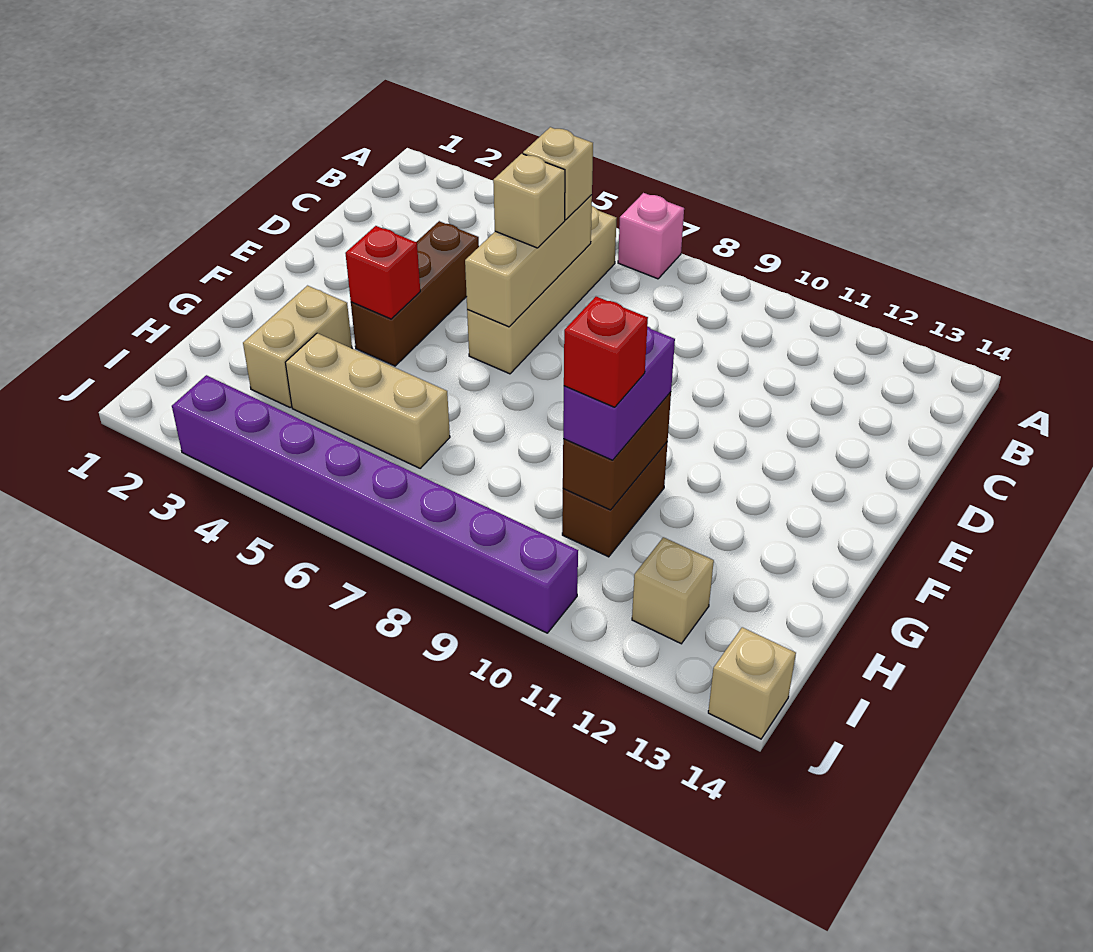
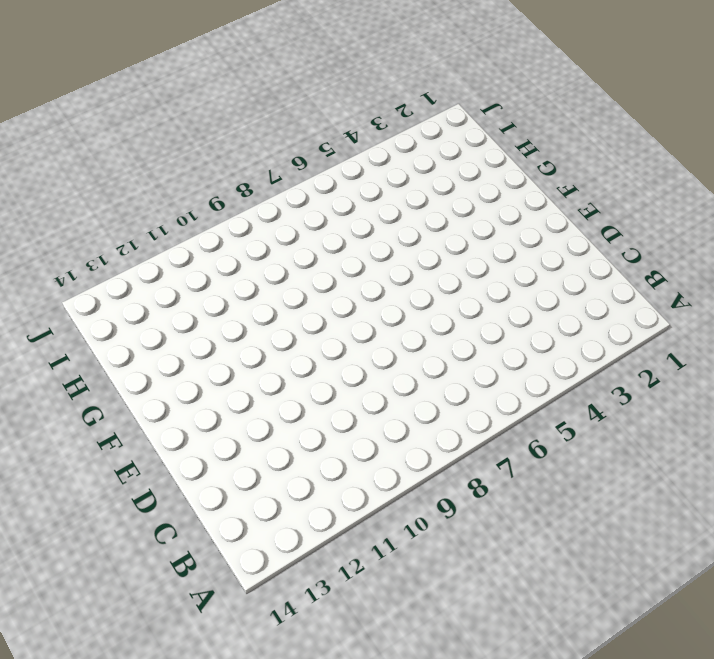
none -> pink 1x1 brick [618,193,684,279]
none -> tan 1x4 brick [467,206,617,374]
none -> brown 1x3 brick [351,221,479,366]

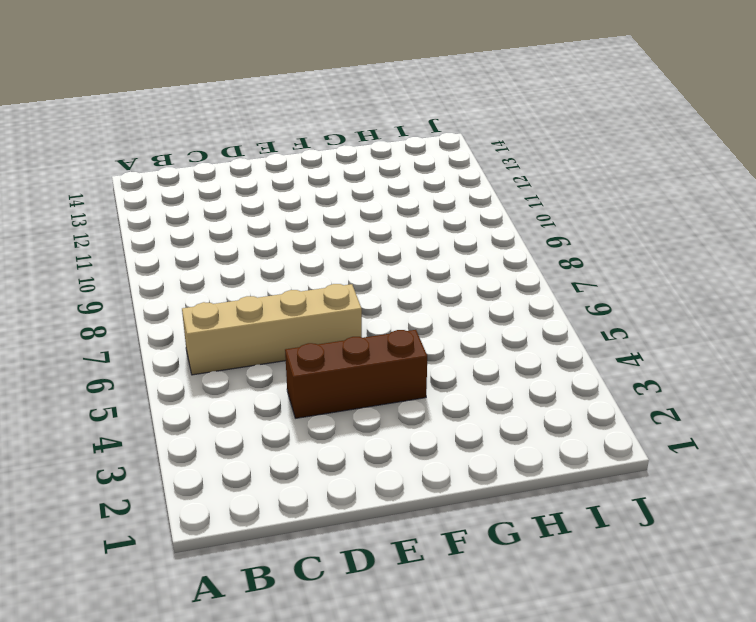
none -> pink 1x1 brick [618,193,684,279]
none -> tan 1x2 brick [243,286,352,408]
none -> brown 1x2 brick [562,442,668,557]

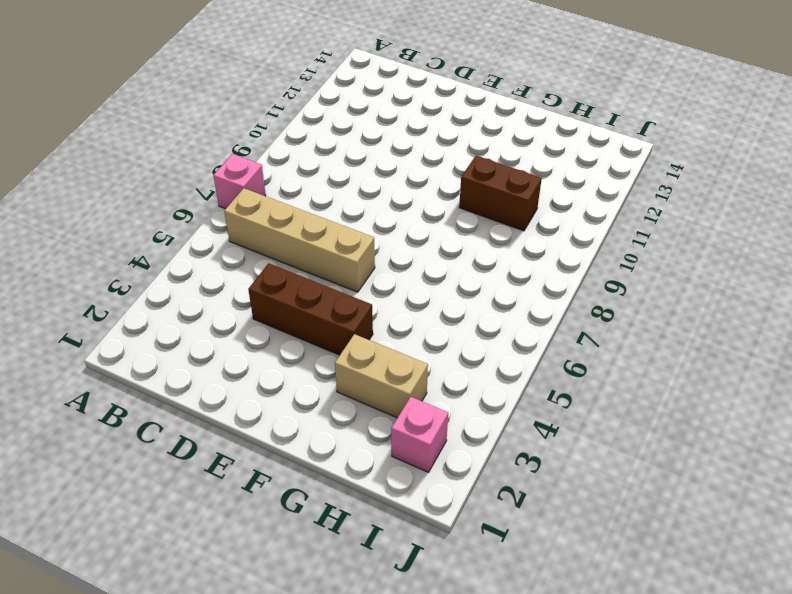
pink 1x1 brick [391,397,448,472] -> none
none -> tan 1x3 brick [285,333,450,468]
none -> tan 1x1 brick [632,537,714,644]
none -> purple 1x8 brick [172,375,578,633]

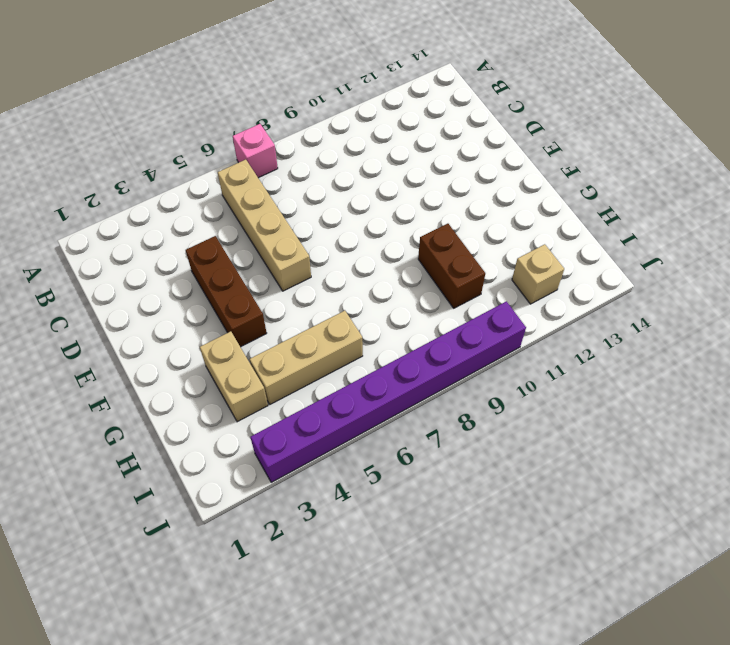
none -> tan 1x1 brick [708,627,796,739]
none -> tan 1x3 brick [465,195,592,327]
none -> red 1x1 brick [345,226,420,319]

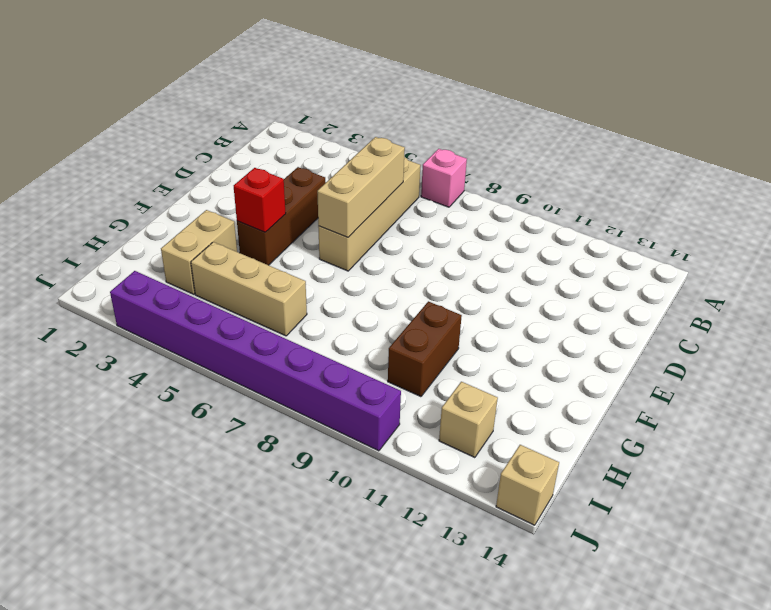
none -> brown 1x2 brick [563,392,671,510]
none -> tan 1x1 brick [523,127,593,220]
none -> tan 1x1 brick [493,154,565,248]

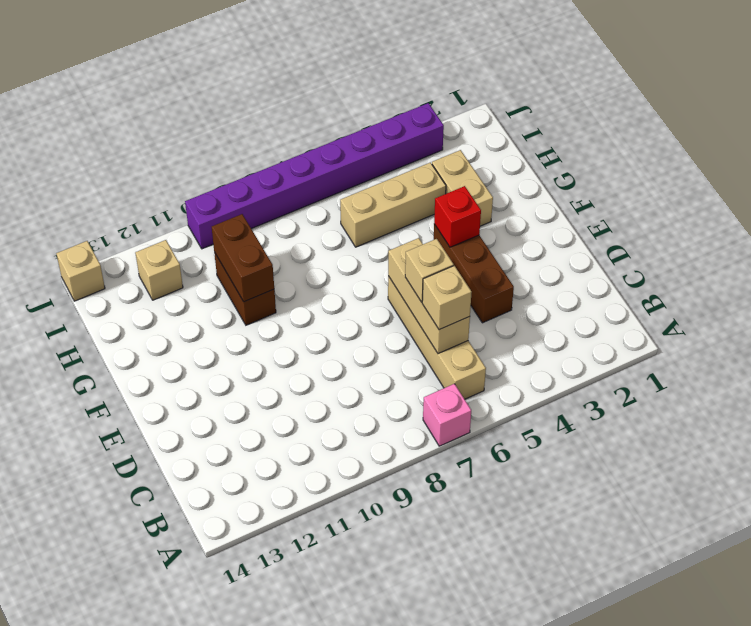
none -> purple 1x2 brick [563,326,675,460]
none -> red 1x1 brick [564,297,648,407]

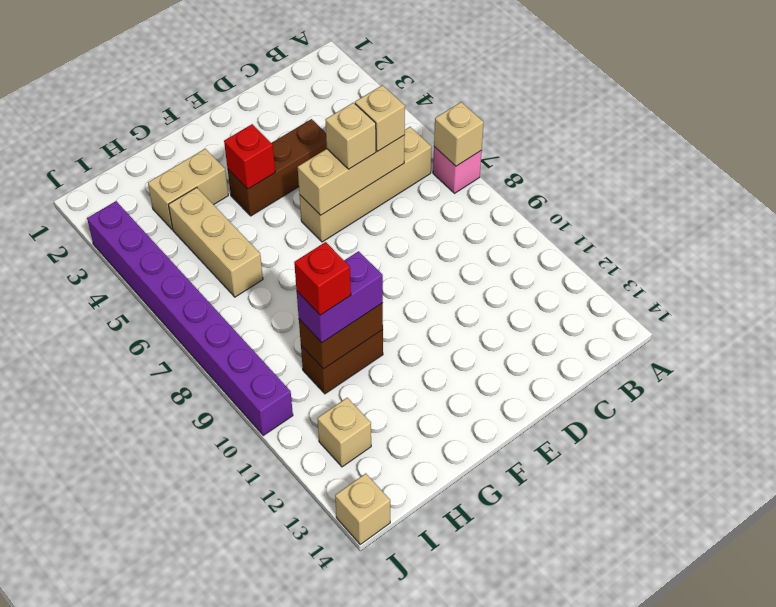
tan 1x1 brick [434,102,484,166] -> none

